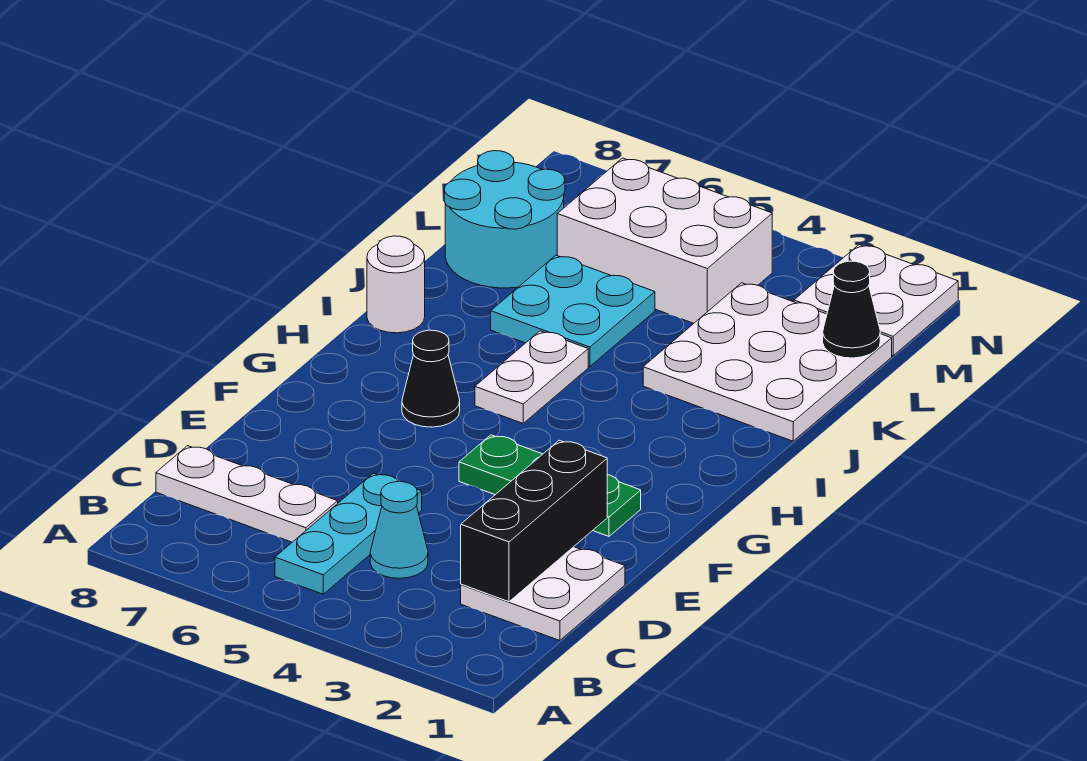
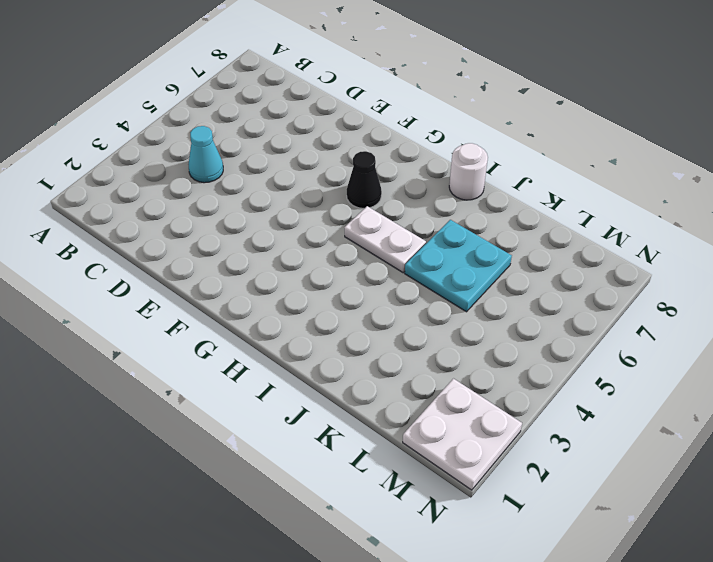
none -> cyan 1x3 plate [275,473,422,594]
none -> white 2x2 plate [461,547,625,641]
none -> white 1x3 plate [156,446,338,542]

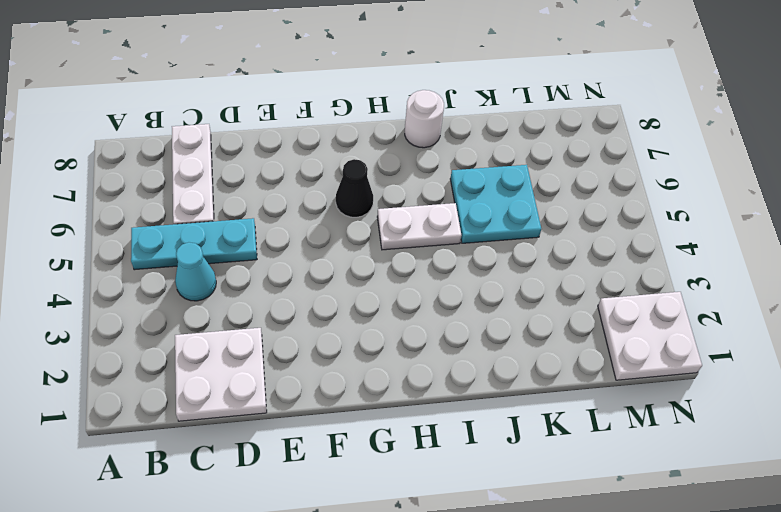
none -> green 1x3 plate [459,435,641,536]
none -> white 3x3 plate [643,283,892,441]
none -> cyan 2x2 round brick [444,151,565,288]

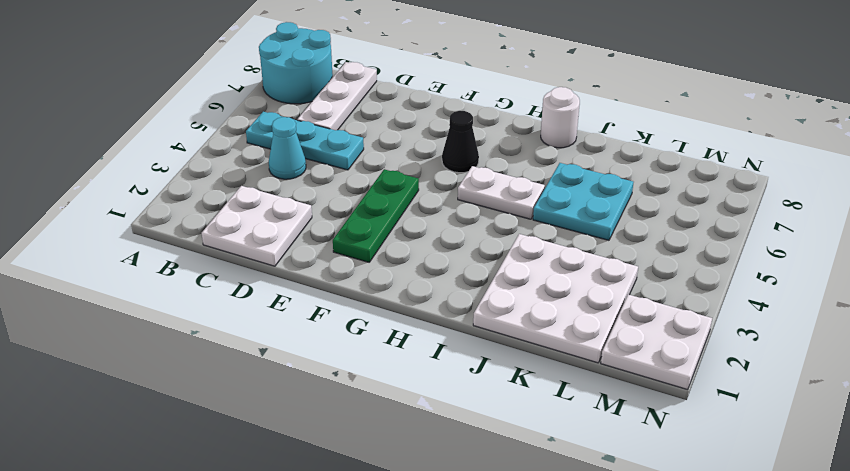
cyan 2x2 round brick [259,22,333,104] -> cyan 2x2 round brick moved to [444,151,565,288]
none -> white 2x3 brick [557,158,772,323]
none -> black 1x3 brick [461,440,607,602]
none -> black 1x1 cone [823,261,880,358]

